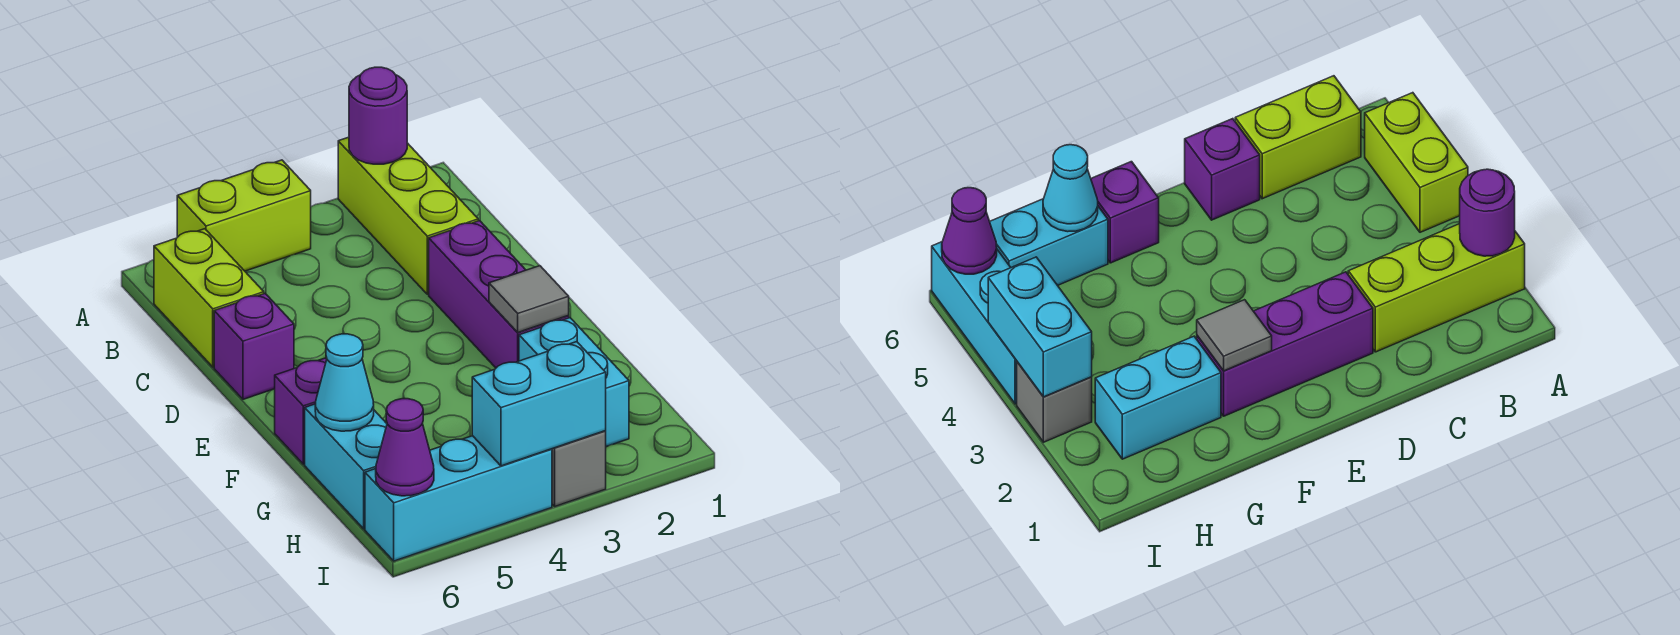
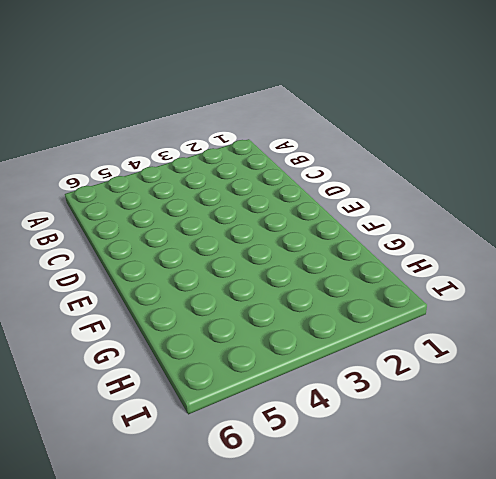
none -> lime 1x3 brick [338,137,478,294]
none -> lime 1x2 brick [177,160,311,271]
none -> lime 1x2 brick [154,229,264,367]

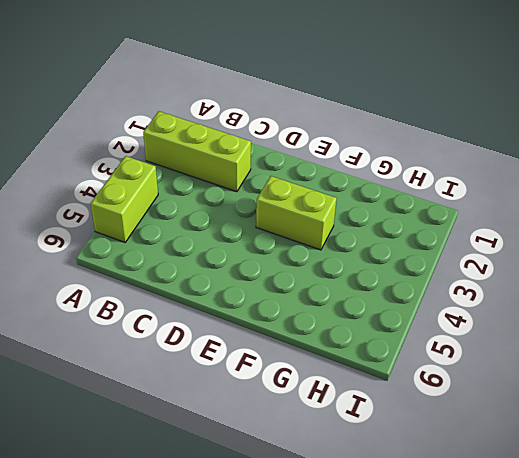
lime 1x2 brick [256,176,337,250] -> lime 1x2 brick moved to [154,229,264,367]
none -> purple 1x3 brick [429,221,569,368]
none -> purple 1x1 brick [214,294,294,399]
none -> purple 1x1 brick [275,358,327,464]

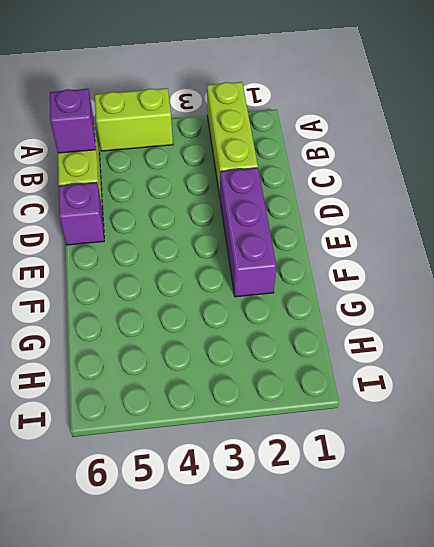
purple 1x1 brick [50,89,96,153] -> purple 1x1 brick moved to [275,358,327,464]
none -> cyan 1x2 brick [519,318,629,447]
none -> cyan 1x2 brick [305,404,387,529]
none -> grey 1x1 brick [552,431,606,506]

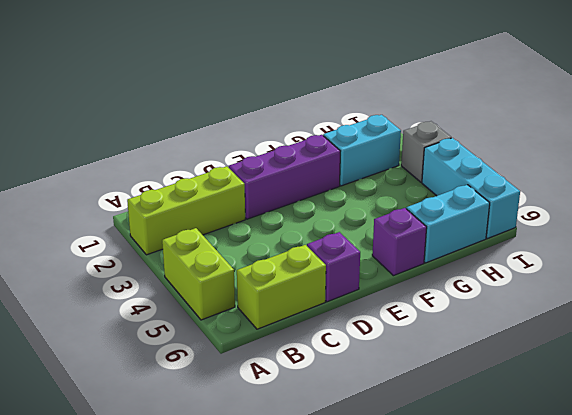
none -> purple 1x1 round brick [349,67,407,164]
none -> grey 1x1 tile [489,266,569,332]
none -> cyan 1x1 cone [315,334,374,431]

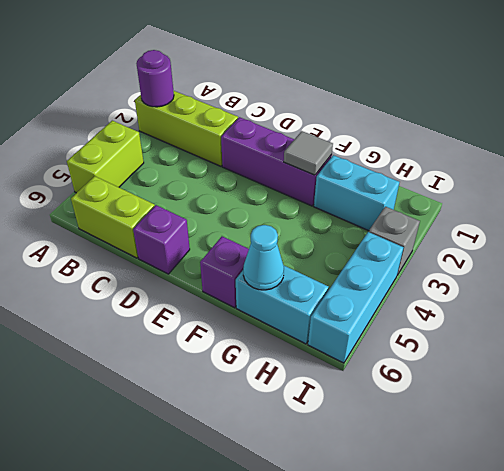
none -> cyan 1x2 brick [472,342,606,466]
none -> purple 1x1 cone [376,399,434,496]

